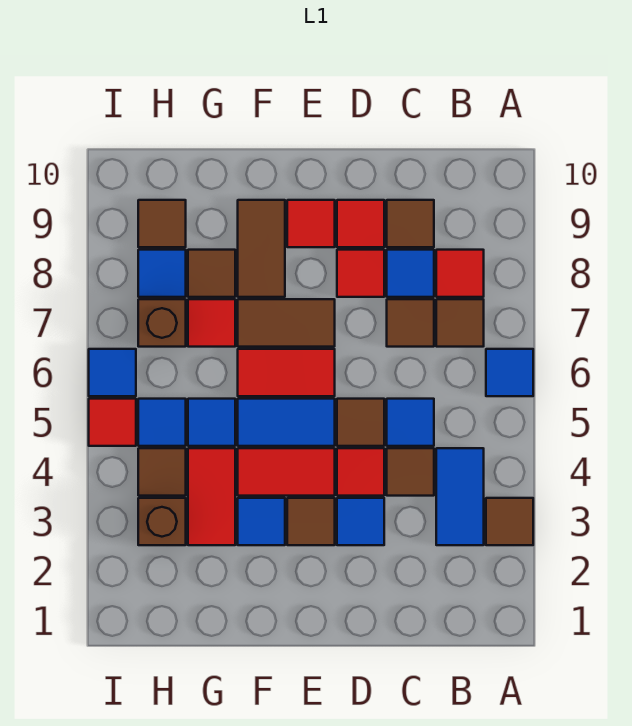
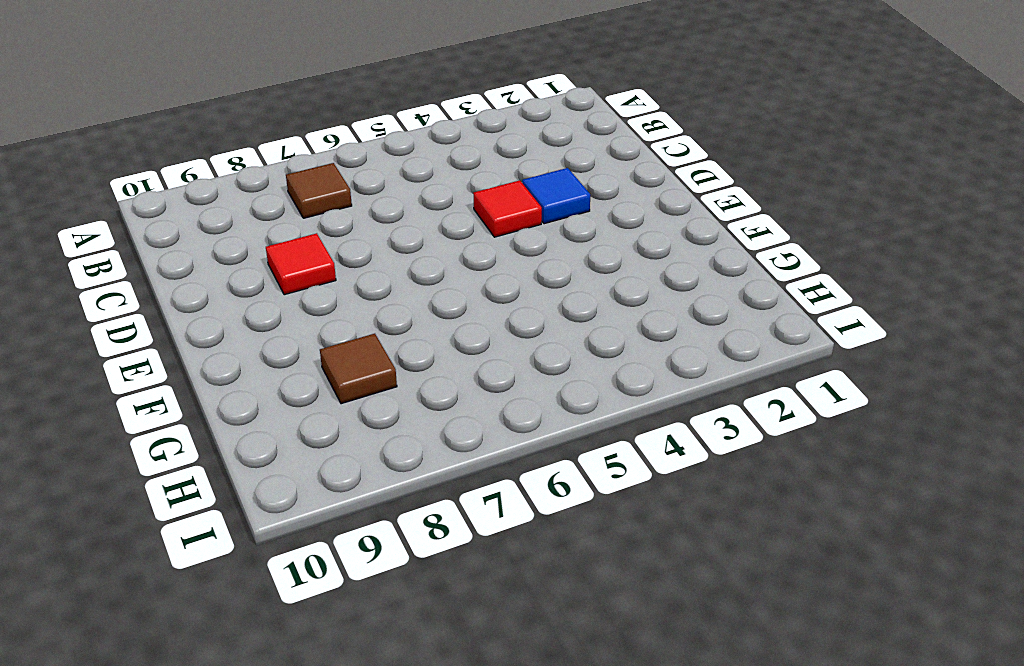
none -> brown 1x1 tile [486,498,533,545]
none -> blue 1x1 tile [486,349,533,396]
none -> blue 1x2 tile [436,448,484,545]
none -> red 1x1 tile [436,250,484,297]

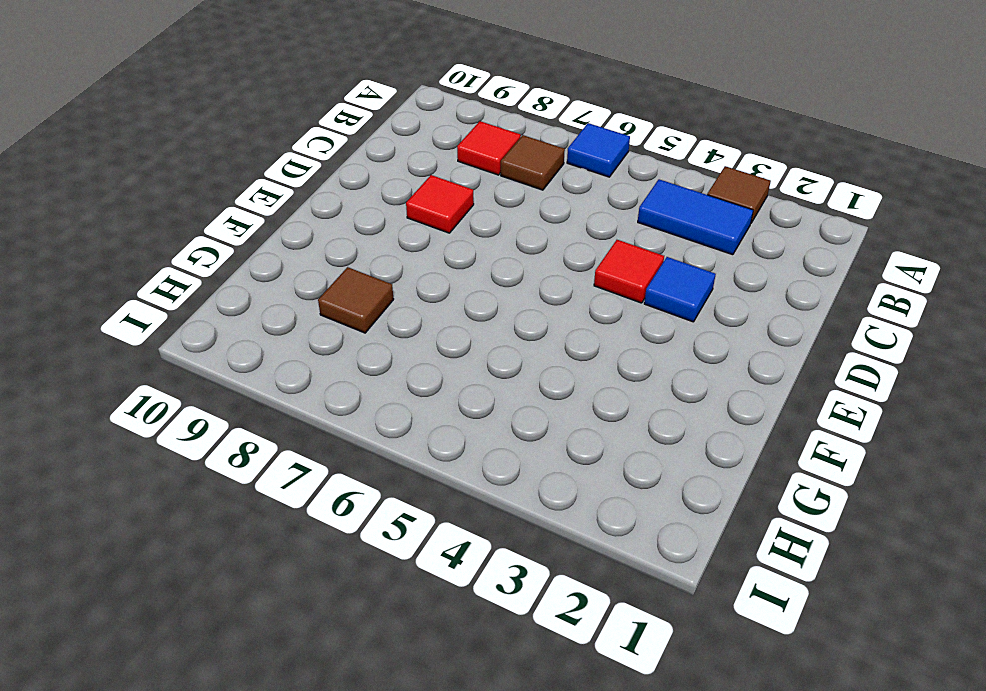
none -> brown 1x1 tile [387,448,434,496]
none -> blue 1x1 tile [387,399,434,446]
none -> brown 1x1 tile [387,299,434,347]
none -> blue 1x1 tile [387,250,434,297]

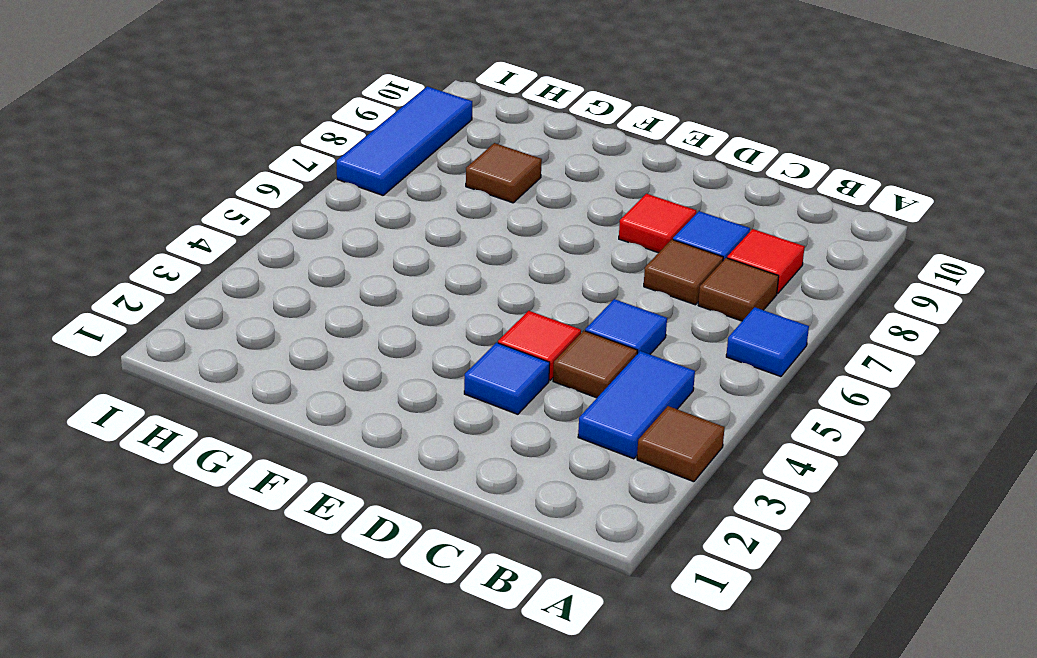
blue 1x3 tile [337,86,472,195] -> none
none -> brown 1x1 tile [387,200,434,247]
none -> brown 1x1 tile [337,399,384,446]
none -> red 1x1 tile [337,200,384,247]
none -> brown 1x1 tile [287,498,335,545]

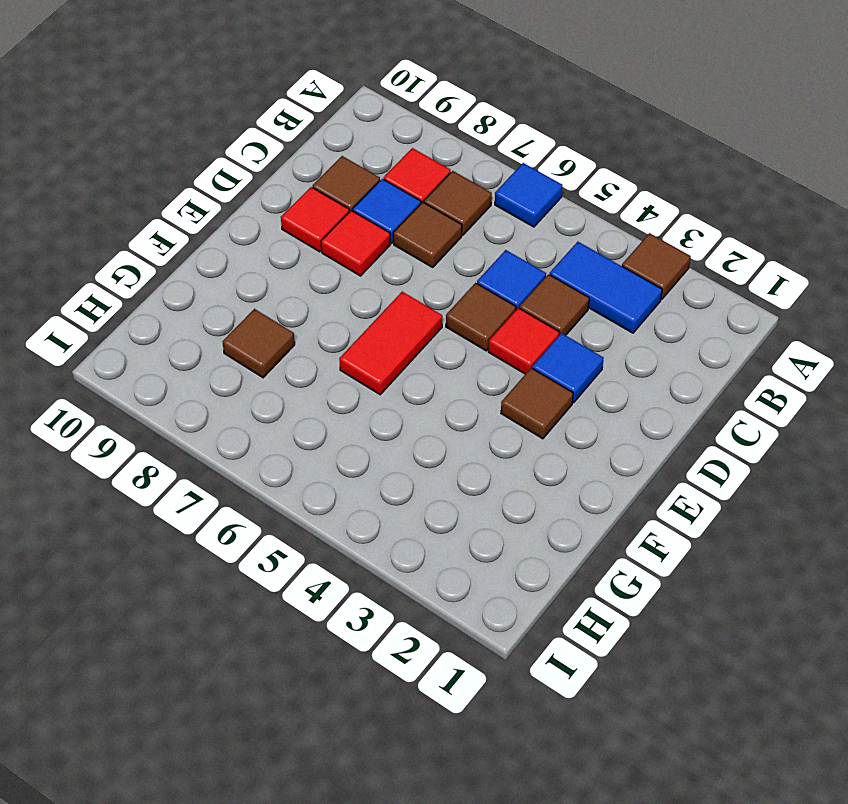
none -> red 1x2 tile [238,448,335,496]
none -> blue 1x2 tile [238,399,335,446]
none -> brown 1x2 tile [238,299,335,347]
none -> red 1x1 tile [287,200,335,247]

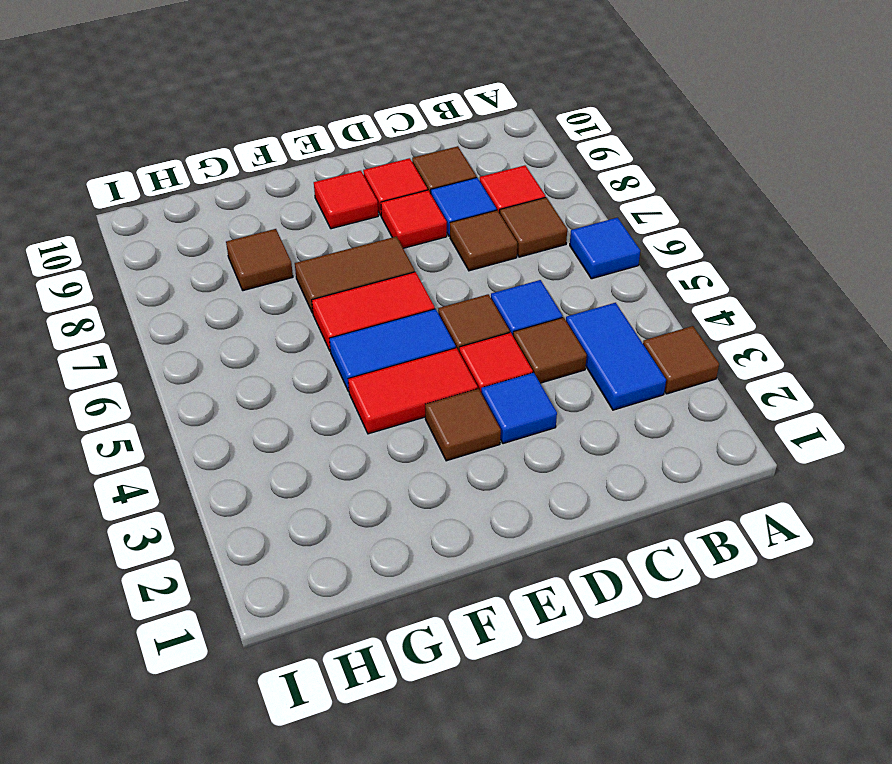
none -> blue 1x1 tile [238,498,285,545]
none -> brown 1x2 tile [238,200,285,297]
none -> red 1x2 tile [188,448,235,545]
none -> blue 1x1 tile [188,399,235,446]

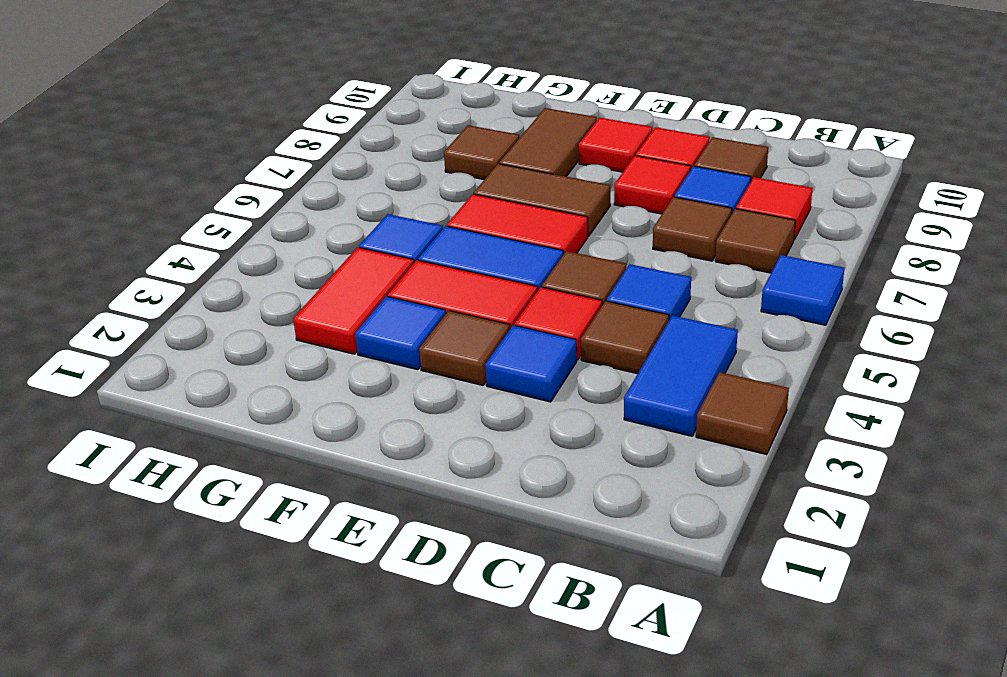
none -> red 1x1 tile [188,299,235,347]
none -> brown 1x1 brick [138,498,186,545]
none -> brown 1x1 tile [138,448,186,496]
none -> blue 1x1 tile [138,399,186,446]

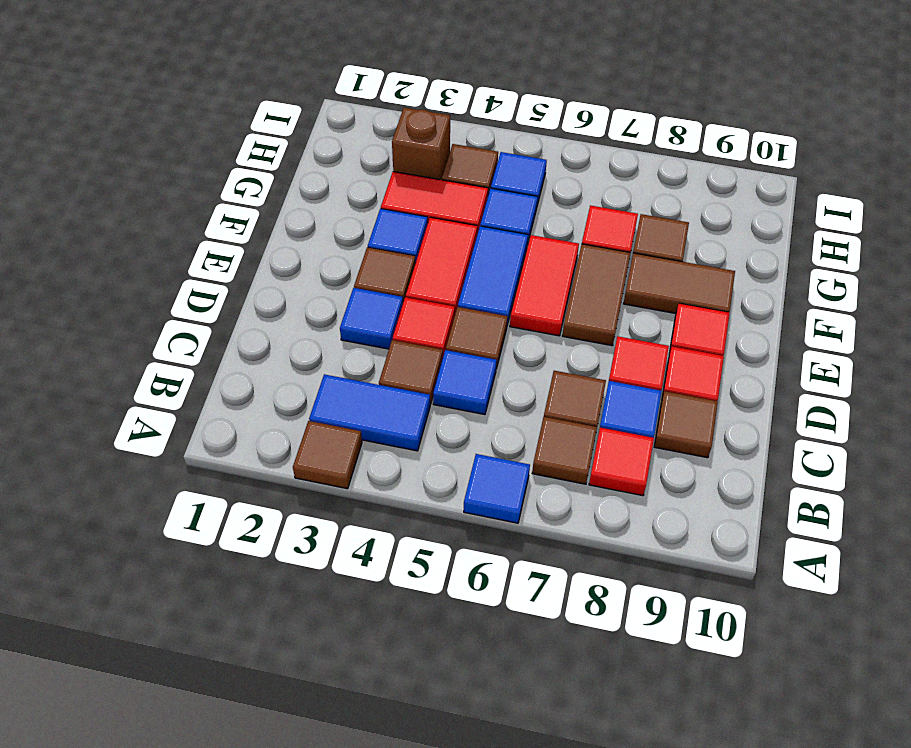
none -> brown 1x1 brick [138,299,186,347]
none -> blue 1x1 tile [138,250,186,297]
none -> brown 1x1 tile [138,200,186,247]
none -> red 1x1 tile [89,399,136,446]

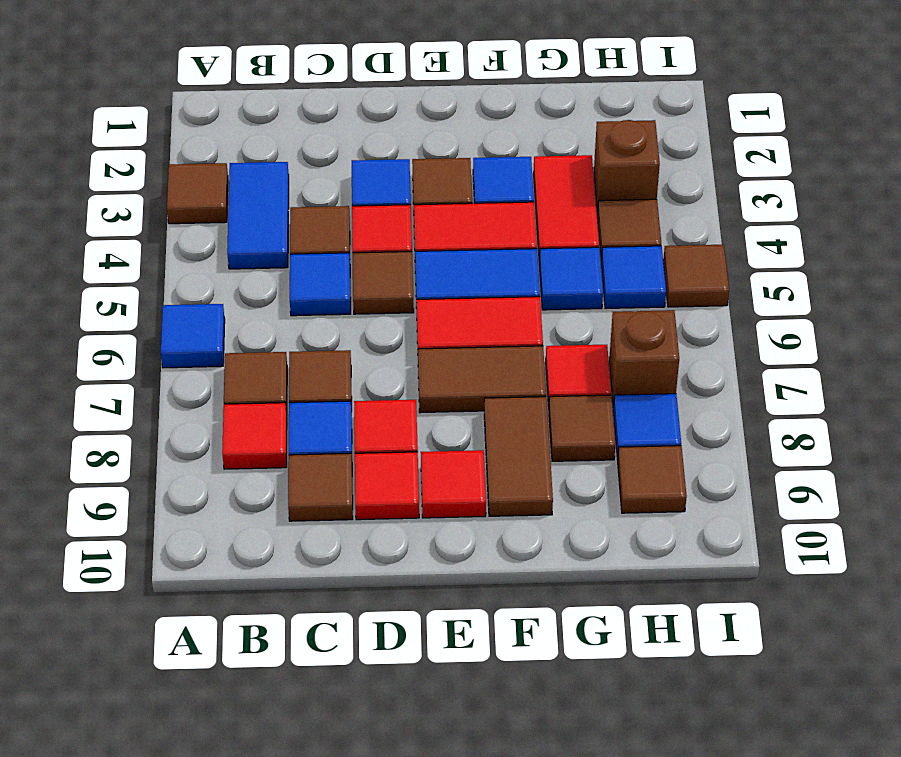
brown 1x1 tile [663,245,729,307] -> red 1x1 tile [89,399,136,446]
none -> blue 1x1 tile [89,349,136,396]

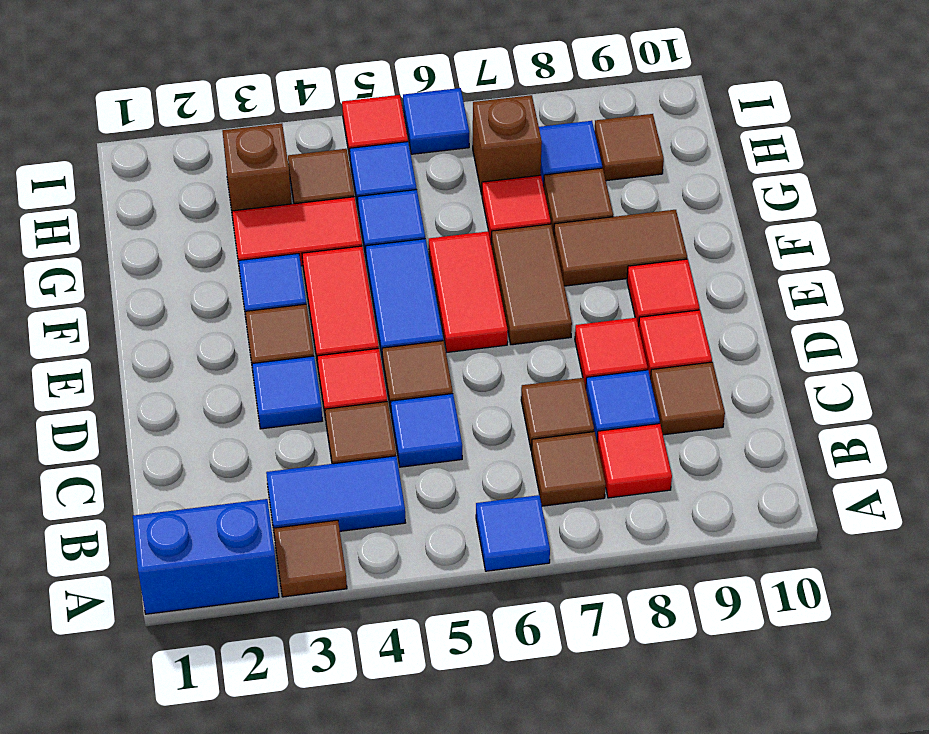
blue 1x2 brick [133,499,279,614] -> none

